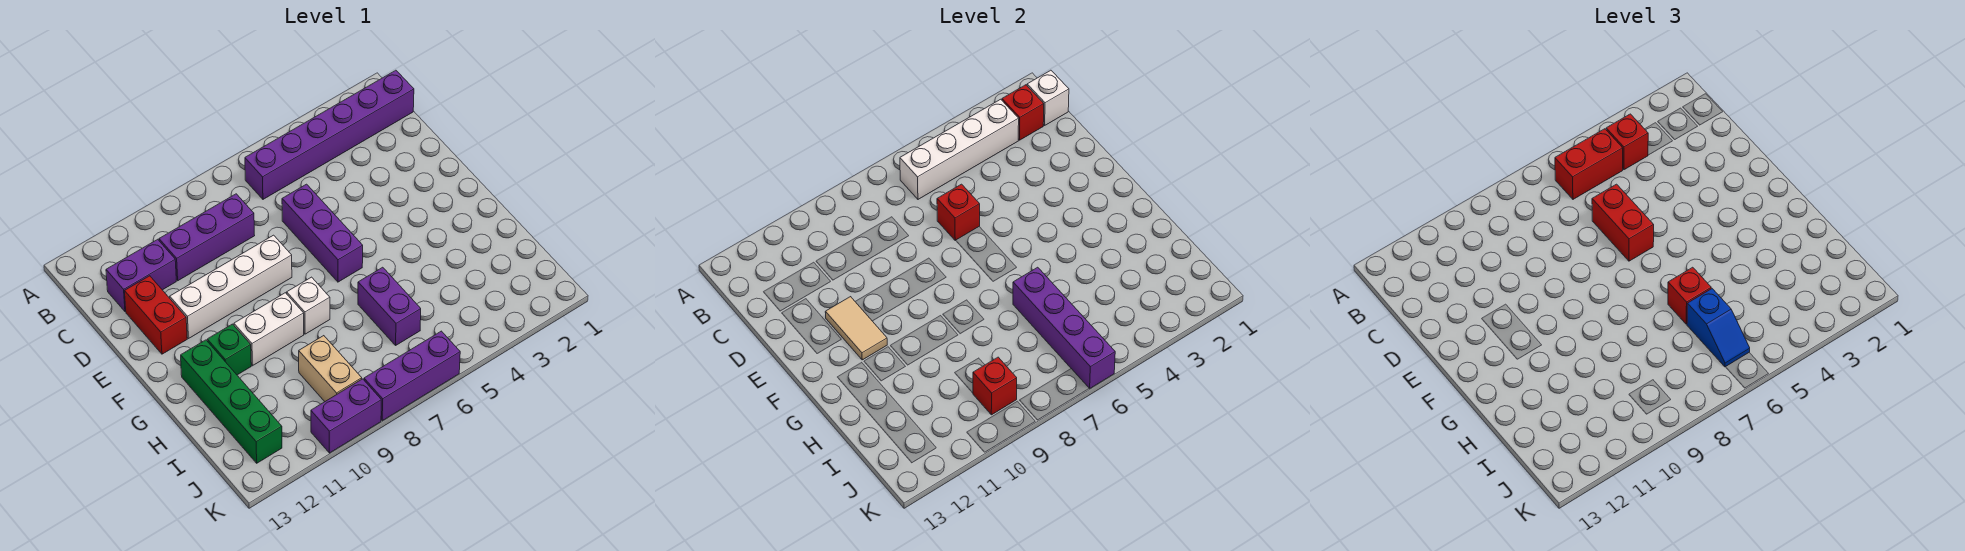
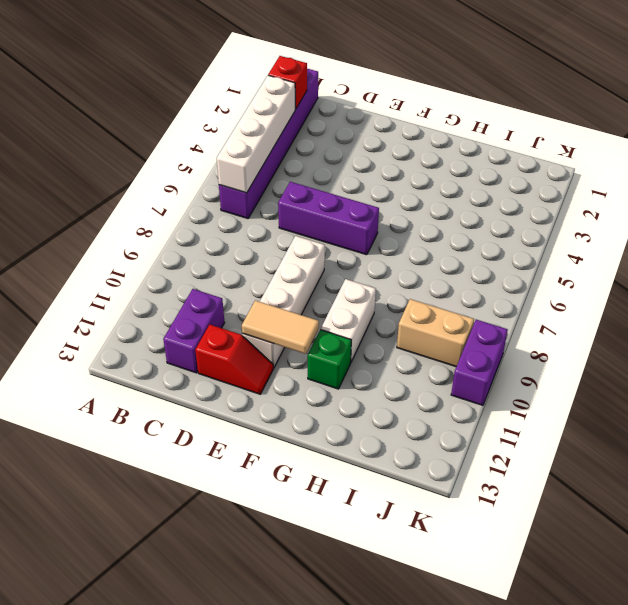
red 1x2 slope [195,325,273,394] -> red 1x2 brick [125,276,187,354]
none -> purple 1x3 brick [159,194,255,281]
none -> white 1x1 brick [287,277,330,334]
none -> green 1x4 brick [181,340,282,463]

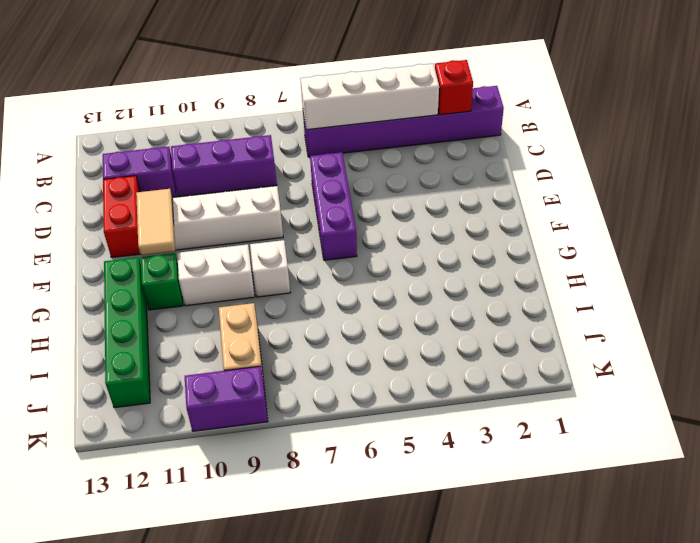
none -> purple 1x2 brick [358,267,421,345]
none -> purple 1x3 brick [364,331,460,421]
none -> white 1x1 brick [1027,70,1069,125]

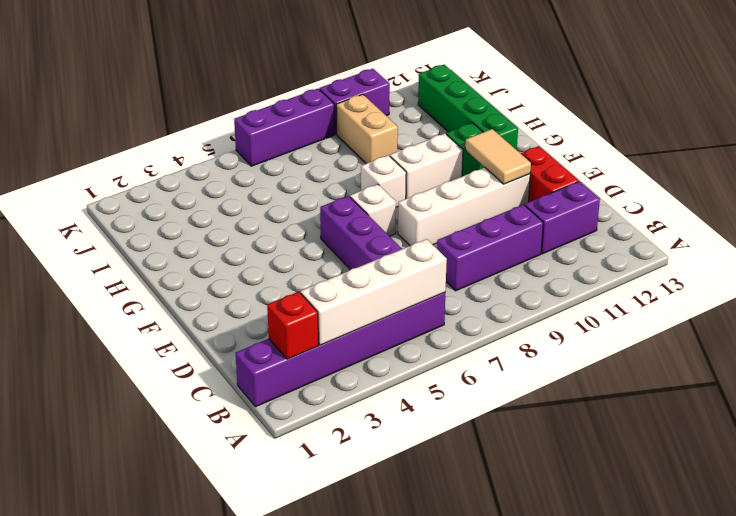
white 1x1 brick [350,184,396,236] -> white 1x1 brick moved to [1027,70,1069,125]
none -> purple 1x2 brick [358,267,421,345]
none -> red 1x1 brick [937,184,980,240]
none -> purple 1x4 brick [1013,267,1115,388]

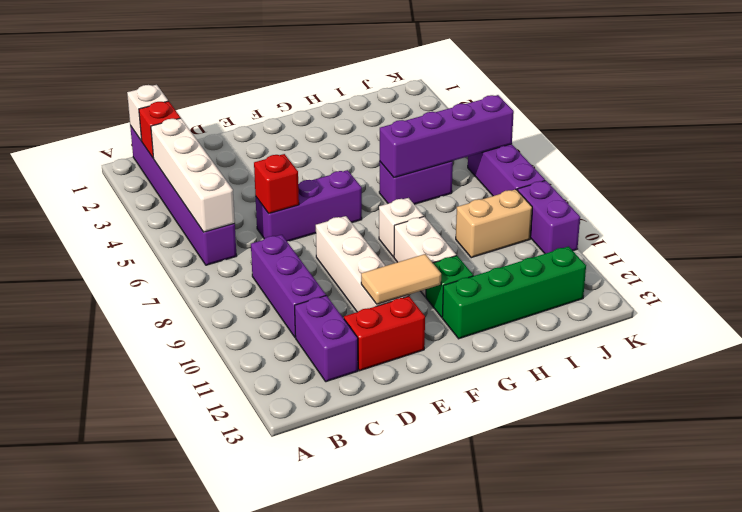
none -> red 1x1 brick [973,357,1017,415]
none -> red 1x1 brick [1606,114,1648,170]
none -> red 1x2 brick [1555,129,1623,199]

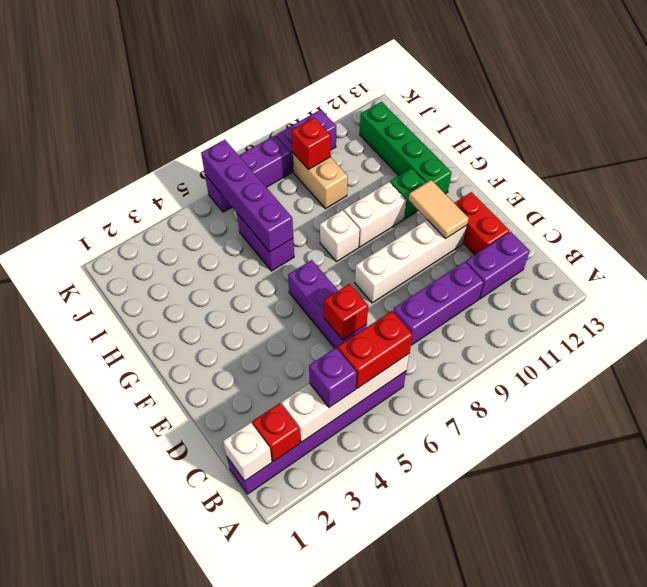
purple 1x1 brick [309,348,357,407] -> red 1x1 brick [1606,114,1648,170]
none -> red 1x2 brick [1592,184,1654,261]
none -> red 1x1 brick [1668,267,1711,324]
none -> blue 1x2 slope [1687,289,1750,367]

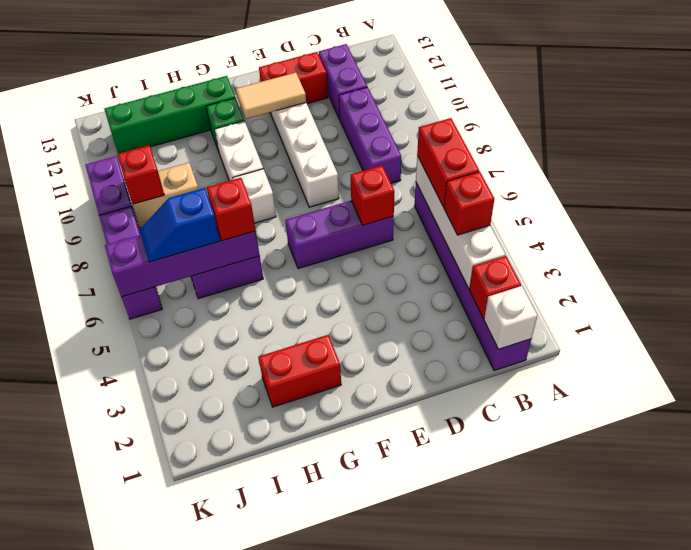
red 1x2 brick [258,335,341,407] -> red 1x2 brick moved to [1592,184,1654,261]

